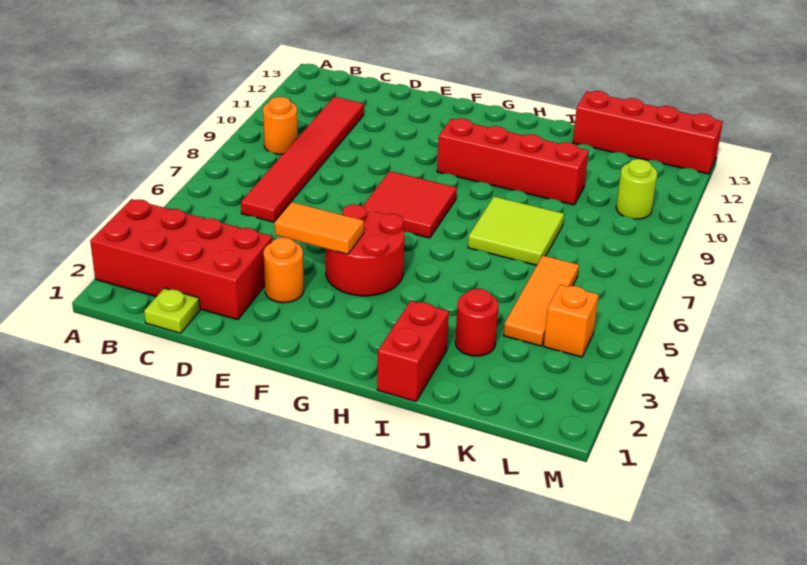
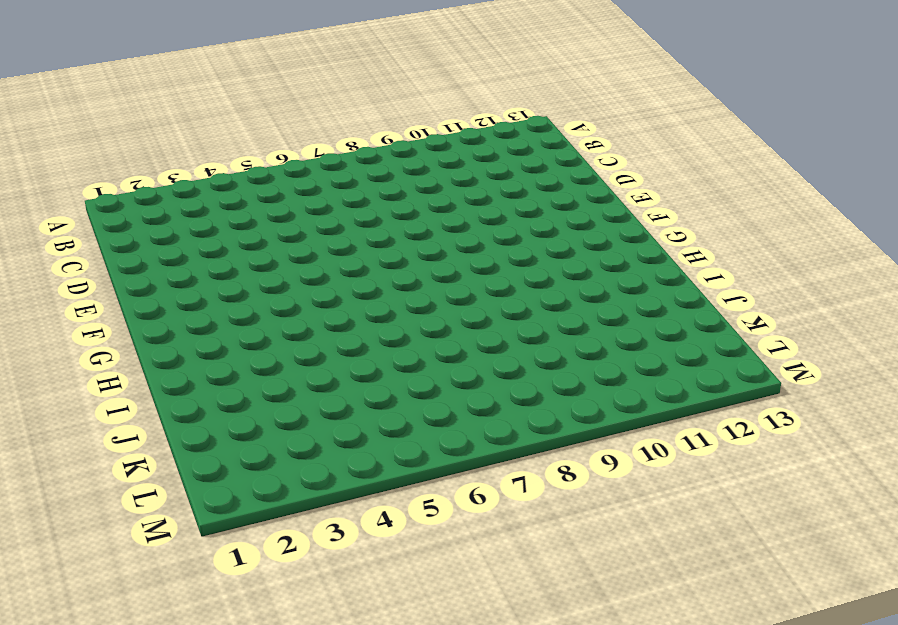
none -> red 2x4 brick [90,199,273,320]
none -> orange 1x1 round brick [263,97,298,154]
none -> lime 1x1 plate [144,288,200,333]

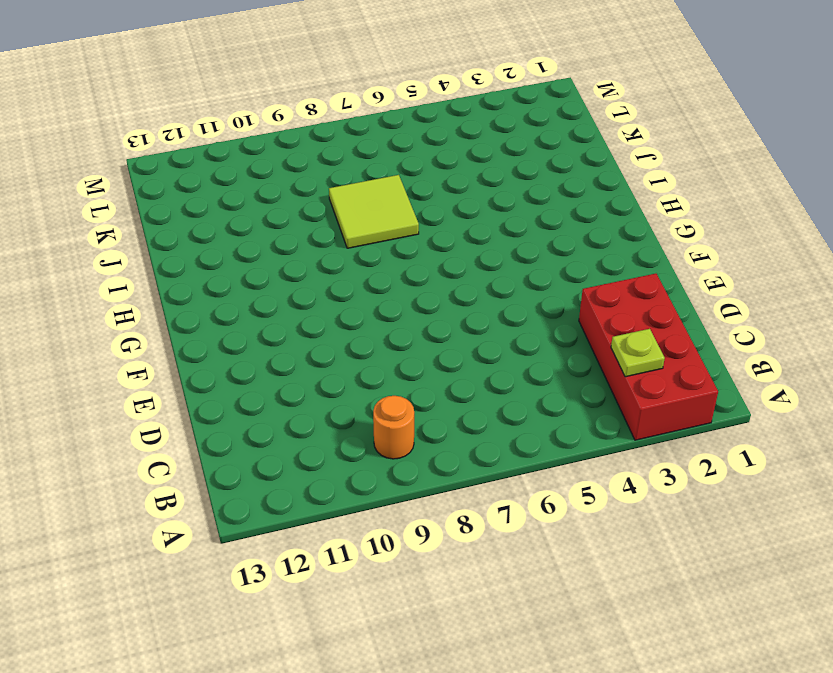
lime 1x1 plate [611,329,665,377] -> lime 1x1 plate moved to [144,288,200,333]
none -> red 1x6 tile [241,97,364,222]
none -> orange 1x1 round brick [264,238,304,303]
none -> red 2x2 round brick [325,204,404,296]

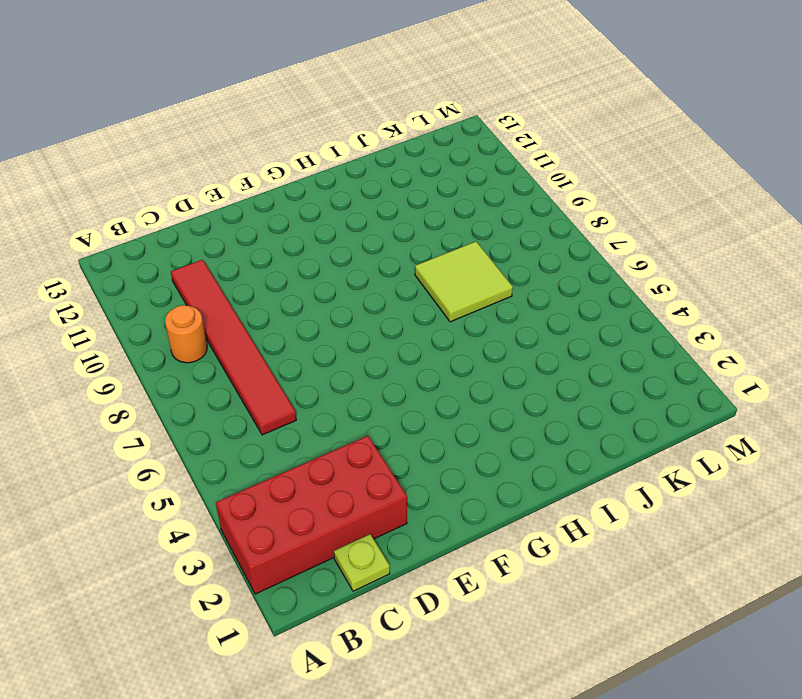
none -> orange 1x1 round brick [264,238,304,303]
none -> red 2x2 round brick [325,204,404,296]
none -> red 2x2 tile [363,171,457,238]

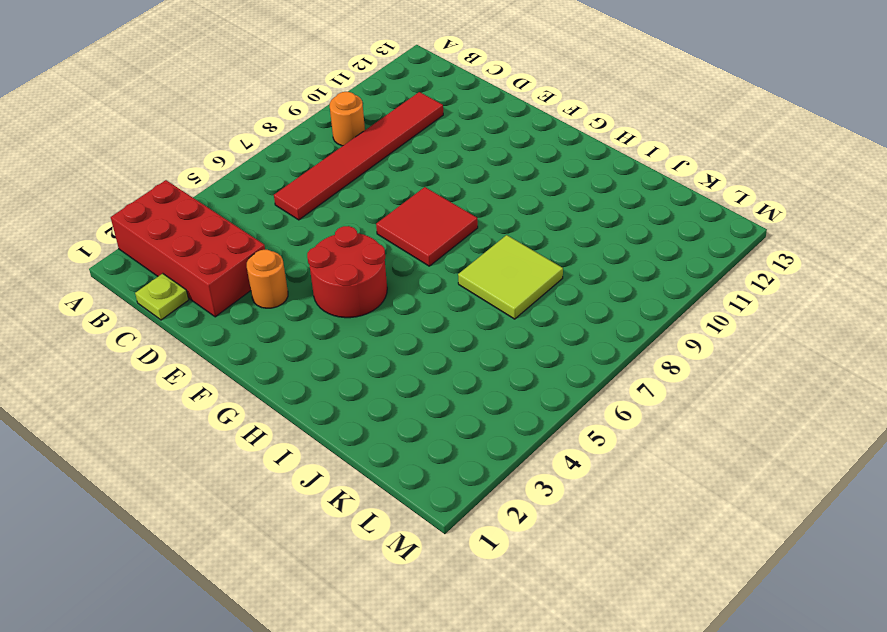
none -> red 1x4 brick [437,118,589,205]
none -> red 1x2 brick [377,301,449,402]
none -> red 1x1 round brick [455,289,499,356]

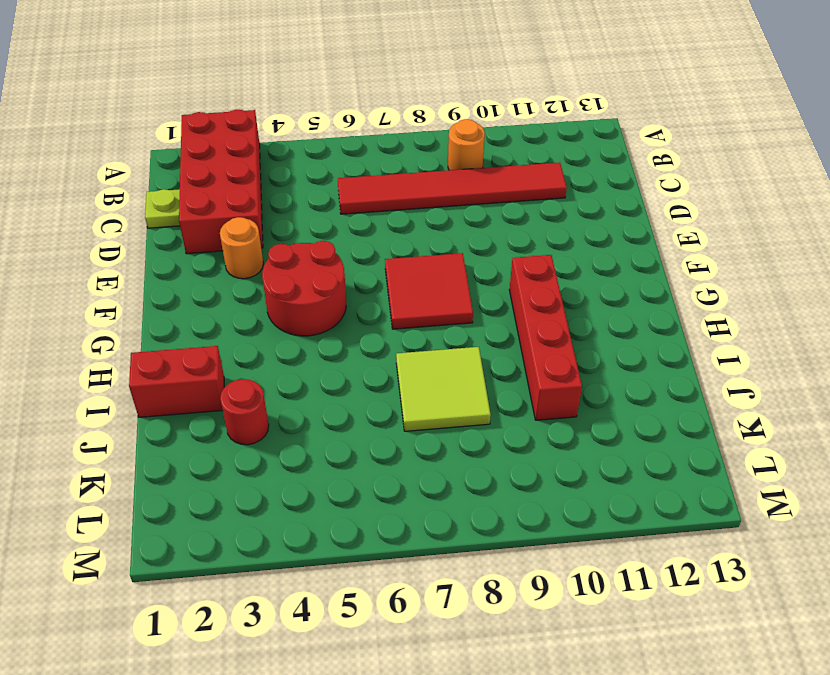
none -> red 1x4 brick [573,91,723,174]
none -> orange 1x3 tile [503,256,579,346]
none -> orange 1x1 brick [544,285,599,357]

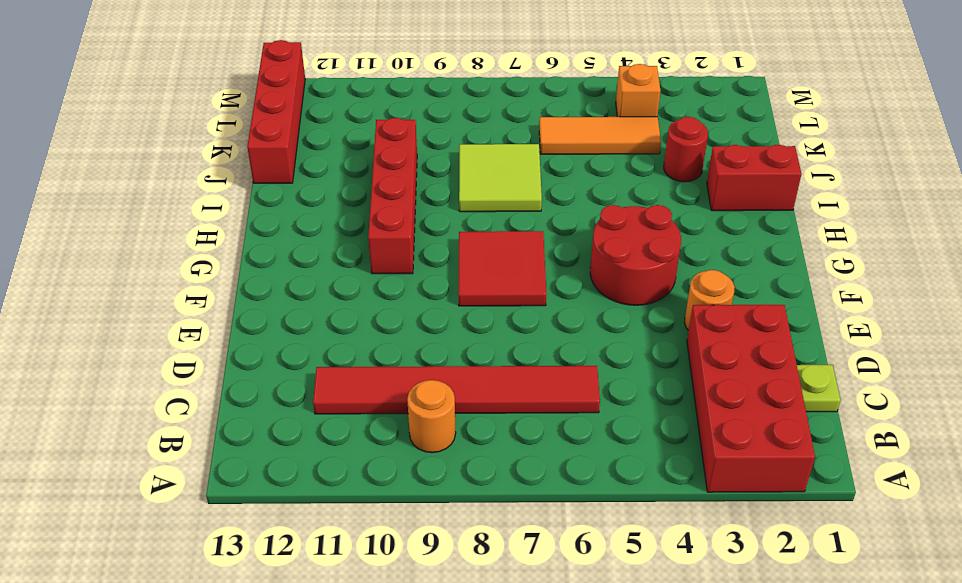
none -> lime 1x1 round brick [616,159,657,219]
none -> orange 1x2 tile [275,202,364,254]

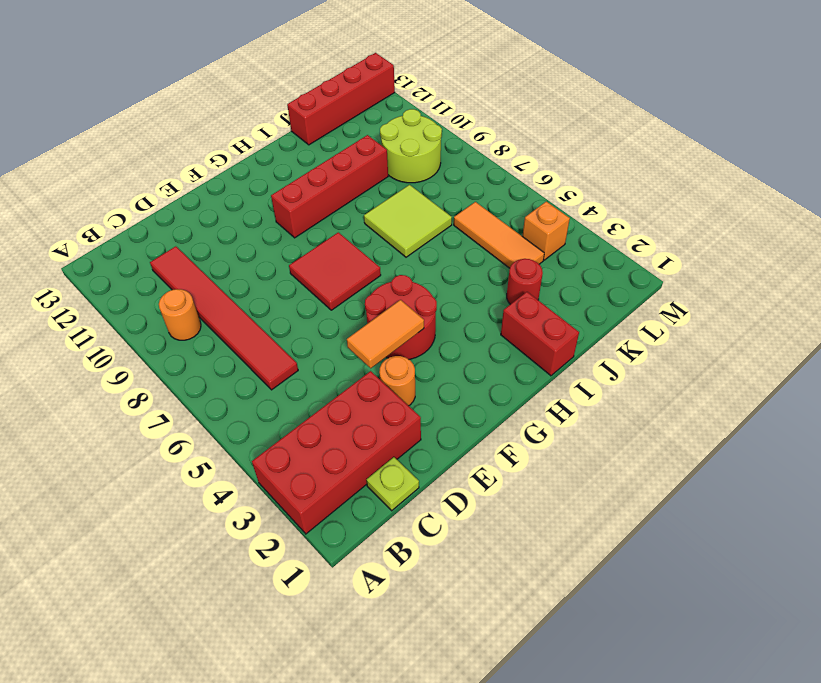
lime 2x2 round brick [380,109,442,183] -> lime 1x1 round brick [616,159,657,219]

